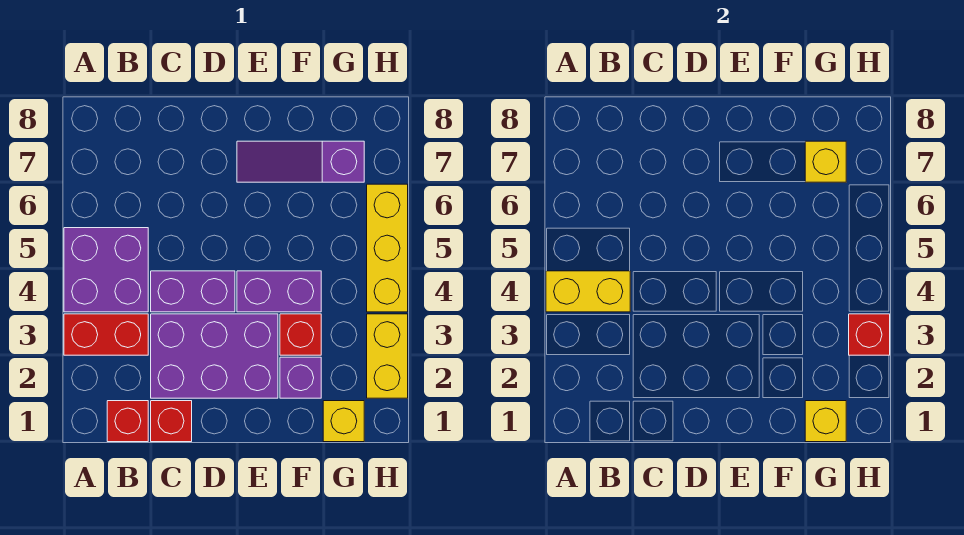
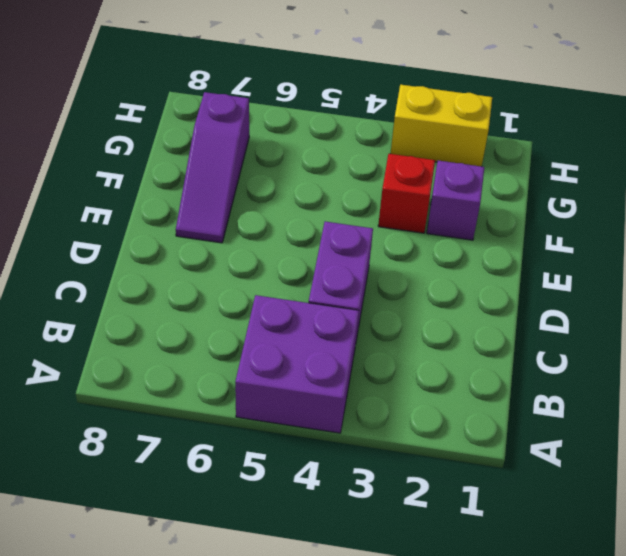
none -> red 1x2 brick [64,314,148,355]
none -> red 1x1 brick [107,401,148,442]
none -> red 1x1 brick [151,401,192,442]

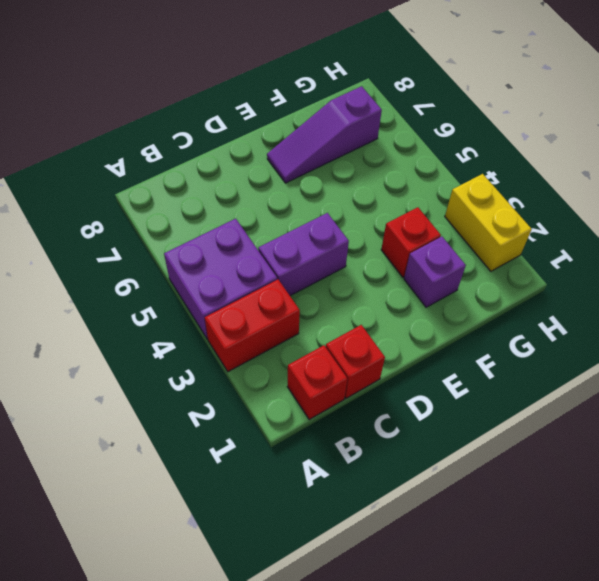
none -> purple 2x3 brick [151,314,278,398]
none -> purple 1x2 brick [237,271,321,312]
none -> yellow 1x1 brick [323,401,364,442]

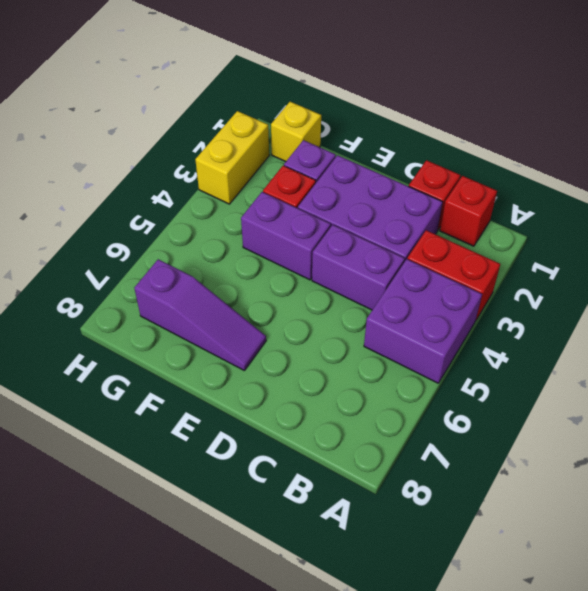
none -> yellow 1x3 brick [367,184,408,312]
none -> yellow 1x2 brick [546,271,630,312]
none -> yellow 1x1 brick [805,401,846,442]

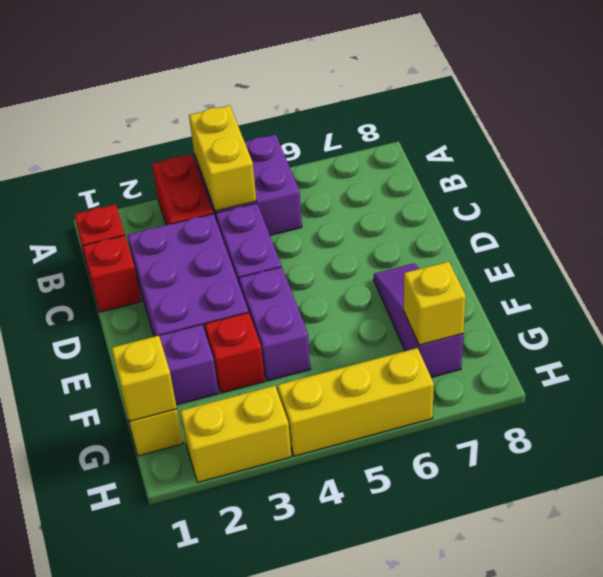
none -> red 1x1 brick [849,314,890,355]

